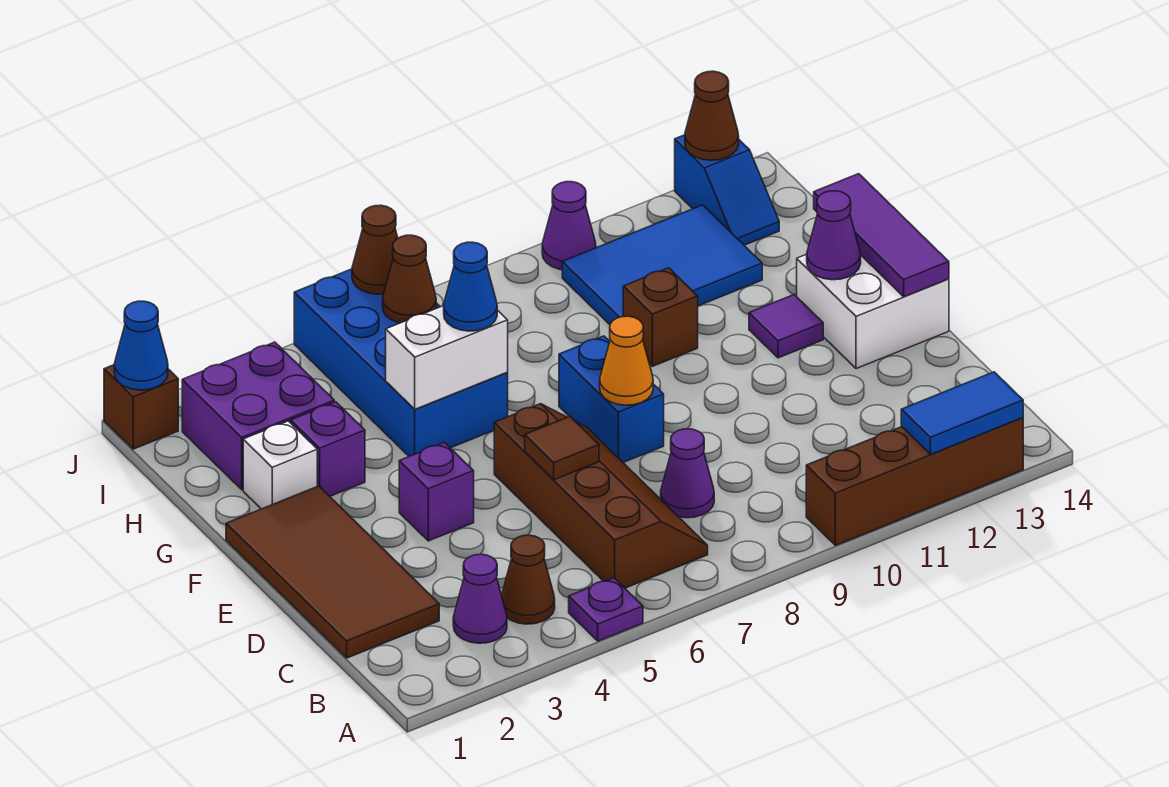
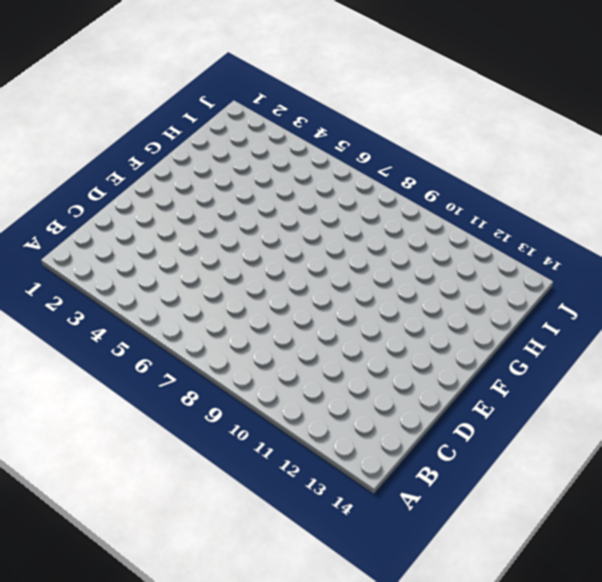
none -> purple 1x1 plate [569,578,643,641]
none -> brown 1x4 brick [806,418,1023,545]
none -> purple 1x1 cone [453,554,507,643]
none -> brown 1x1 cone [502,535,555,624]

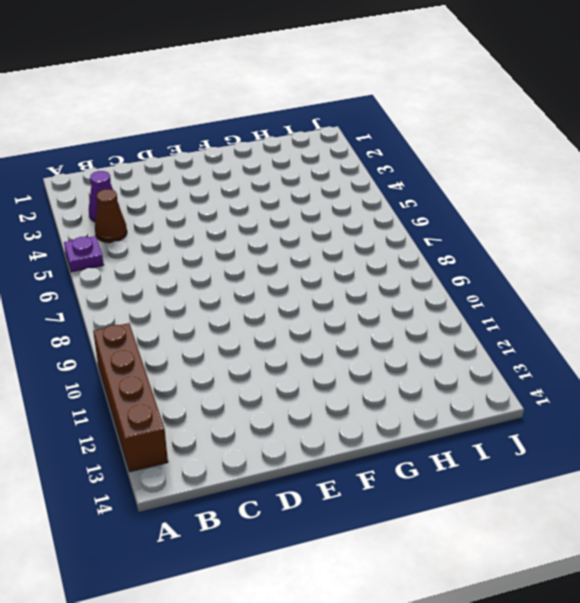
none -> brown 2x4 slope [494,404,708,588]
none -> brown 2x4 tile [226,486,439,658]
none -> purple 1x1 cone [661,429,714,518]
none -> purple 1x1 brick [399,442,474,541]

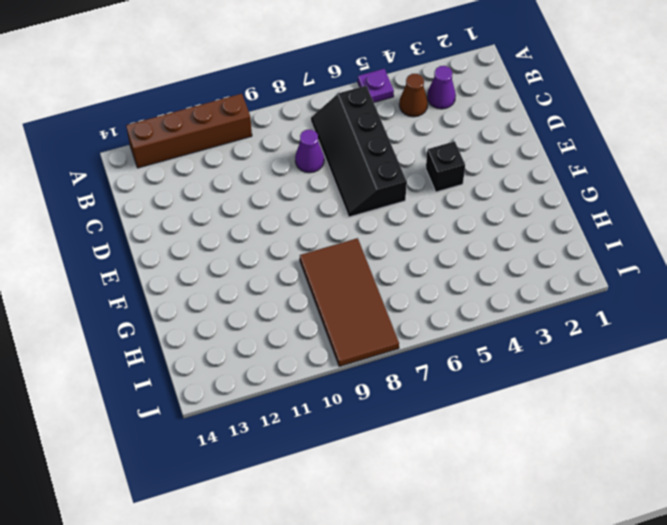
black 2x4 slope [311,86,407,217] -> brown 2x4 slope [494,404,708,588]
black 1x1 brick [426,141,465,192] -> purple 1x1 brick [399,442,474,541]
brown 2x4 tile [300,238,399,366] -> brown 2x4 tile moved to [226,486,439,658]
none -> blue 1x2 brick [559,336,664,462]
none -> white 2x2 brick [797,254,949,369]
none -> purple 1x1 tile [749,295,823,358]
none -> white 1x1 brick [243,421,317,509]

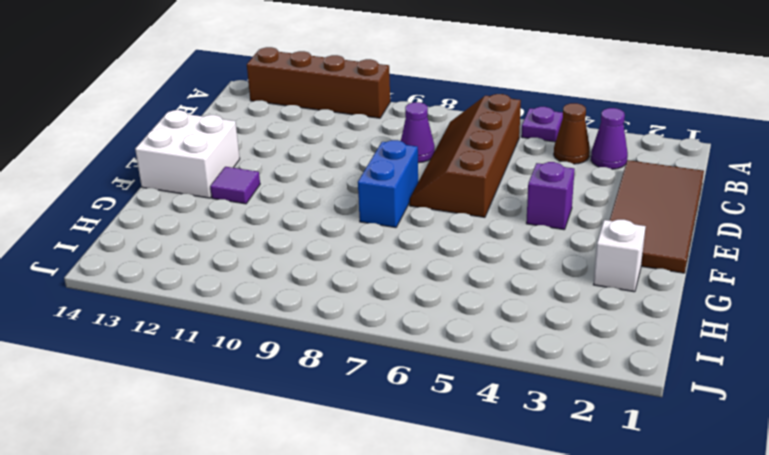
none -> purple 1x1 brick [291,402,365,496]
none -> blue 2x4 brick [294,269,508,456]
none -> brown 1x1 brick [623,268,698,366]
none -> purple 2x2 brick [182,342,334,490]

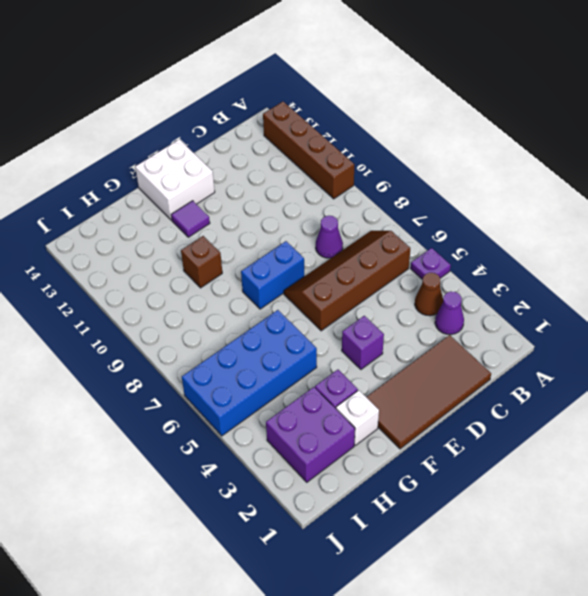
none -> blue 2x3 tile [562,205,762,324]
none -> blue 1x2 slope [675,135,779,245]
none -> brown 1x1 brick [104,365,178,449]
none -> purple 1x1 cone [542,182,596,270]

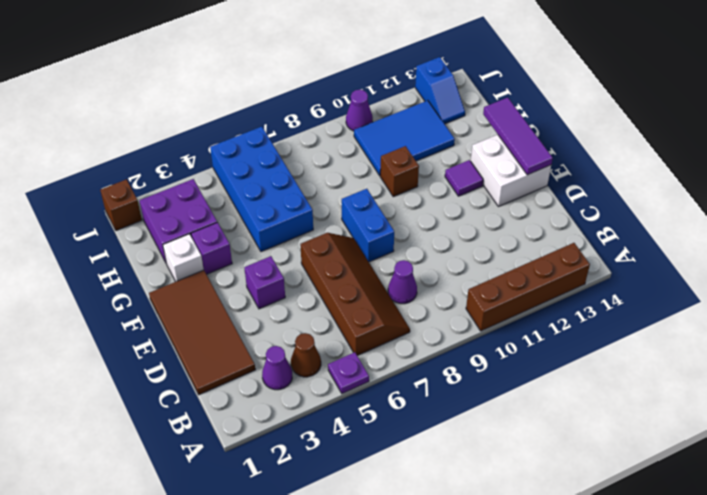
none -> blue 1x2 tile [901,372,1023,454]
none -> brown 1x1 tile [525,416,599,480]
none -> orange 1x1 cone [600,316,653,405]
none -> purple 1x1 cone [807,191,861,280]

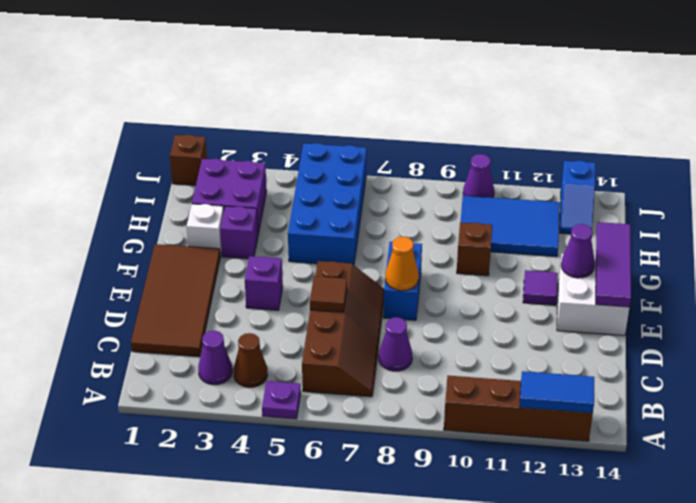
none -> white 1x2 brick [386,306,508,409]
none -> brown 1x1 cone [383,235,436,323]
none -> blue 1x1 cone [114,301,168,390]
none -> brown 1x1 cone [352,205,398,294]

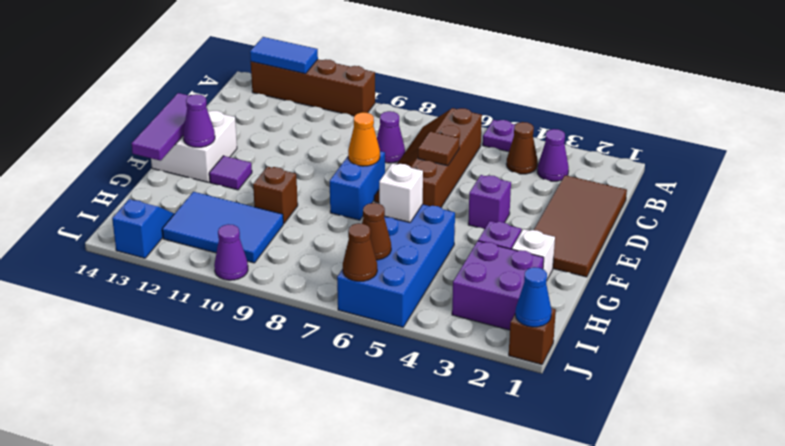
white 1x1 brick [379,163,423,222] -> white 1x2 brick [386,306,508,409]
none -> brown 1x1 cone [685,71,739,160]
none -> blue 1x1 cone [443,242,497,331]

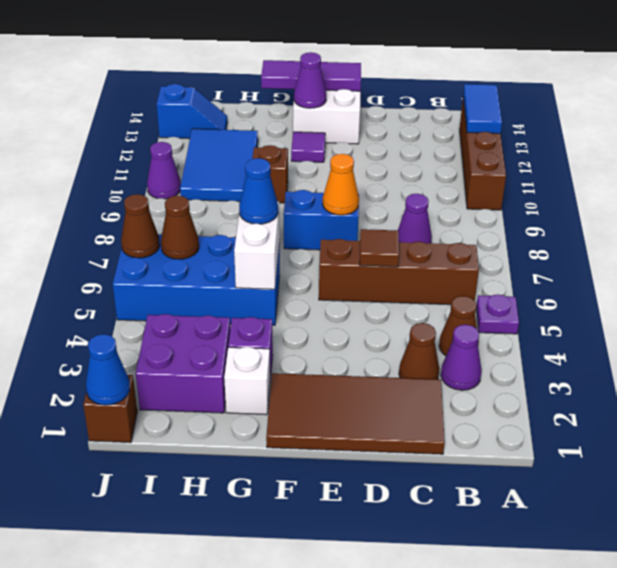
brown 1x1 cone [399,323,439,379] -> brown 1x1 cone moved to [685,71,739,160]
none -> purple 1x1 brick [399,442,474,541]

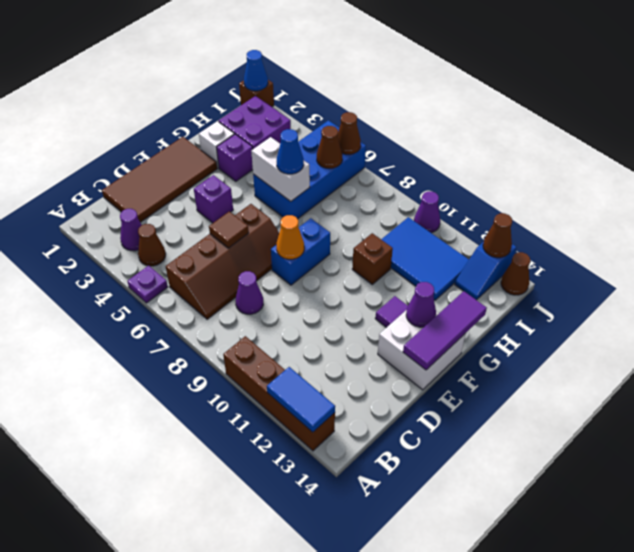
brown 1x1 cone [501,252,530,295] -> none

